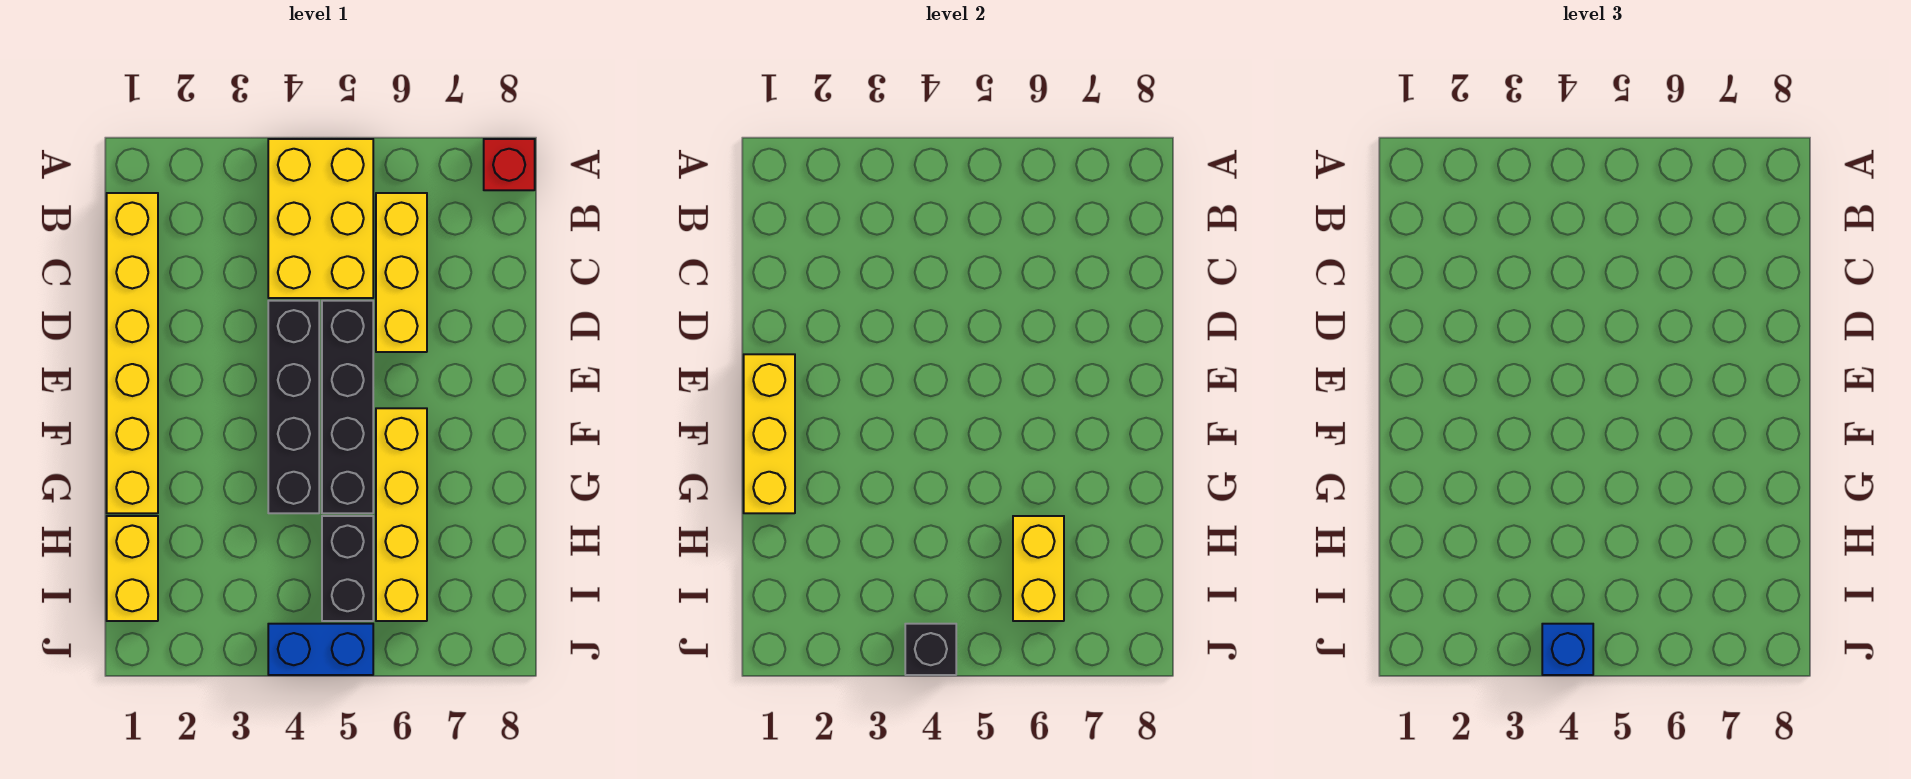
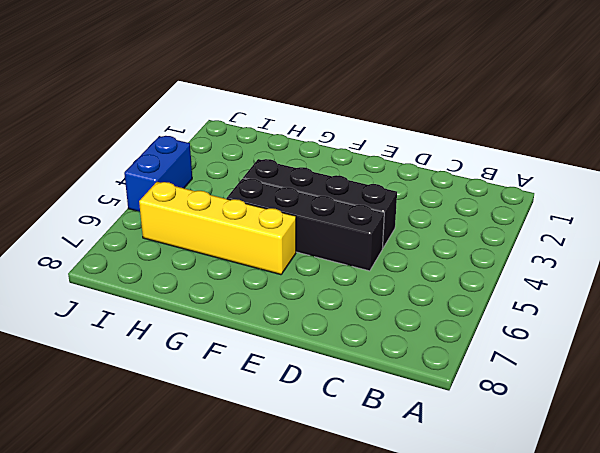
none -> yellow 2x3 brick [268,139,373,298]
none -> red 1x1 brick [484,139,535,190]
none -> yellow 1x6 brick [107,193,158,513]

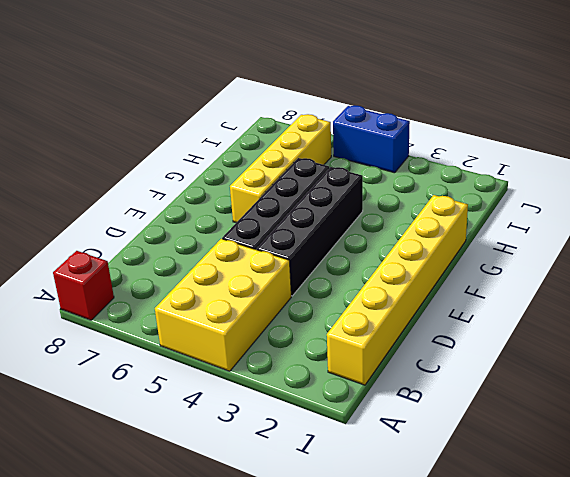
none -> yellow 1x3 brick [376,193,427,352]
none -> yellow 1x2 brick [107,516,158,621]
none -> black 1x2 brick [322,516,373,621]

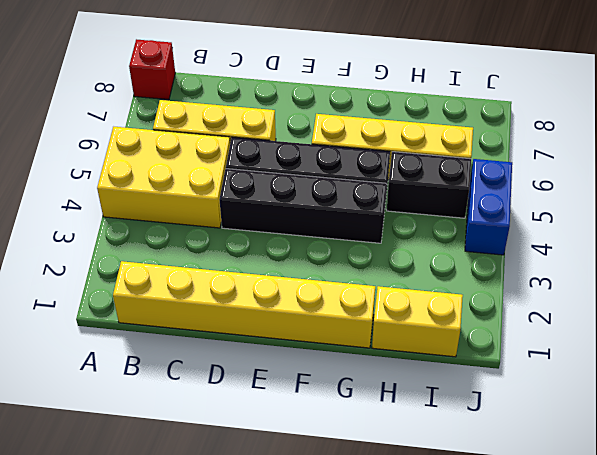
none -> yellow 1x3 brick [744,354,795,513]
none -> yellow 1x2 brick [1013,516,1064,621]
none -> black 1x1 brick [905,624,956,675]

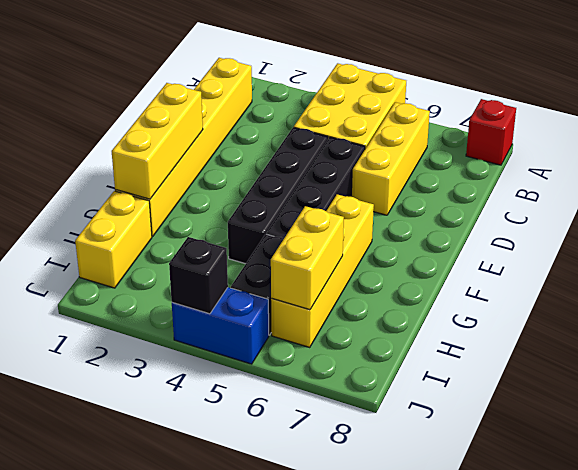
none -> blue 1x1 brick [1542,624,1593,675]

